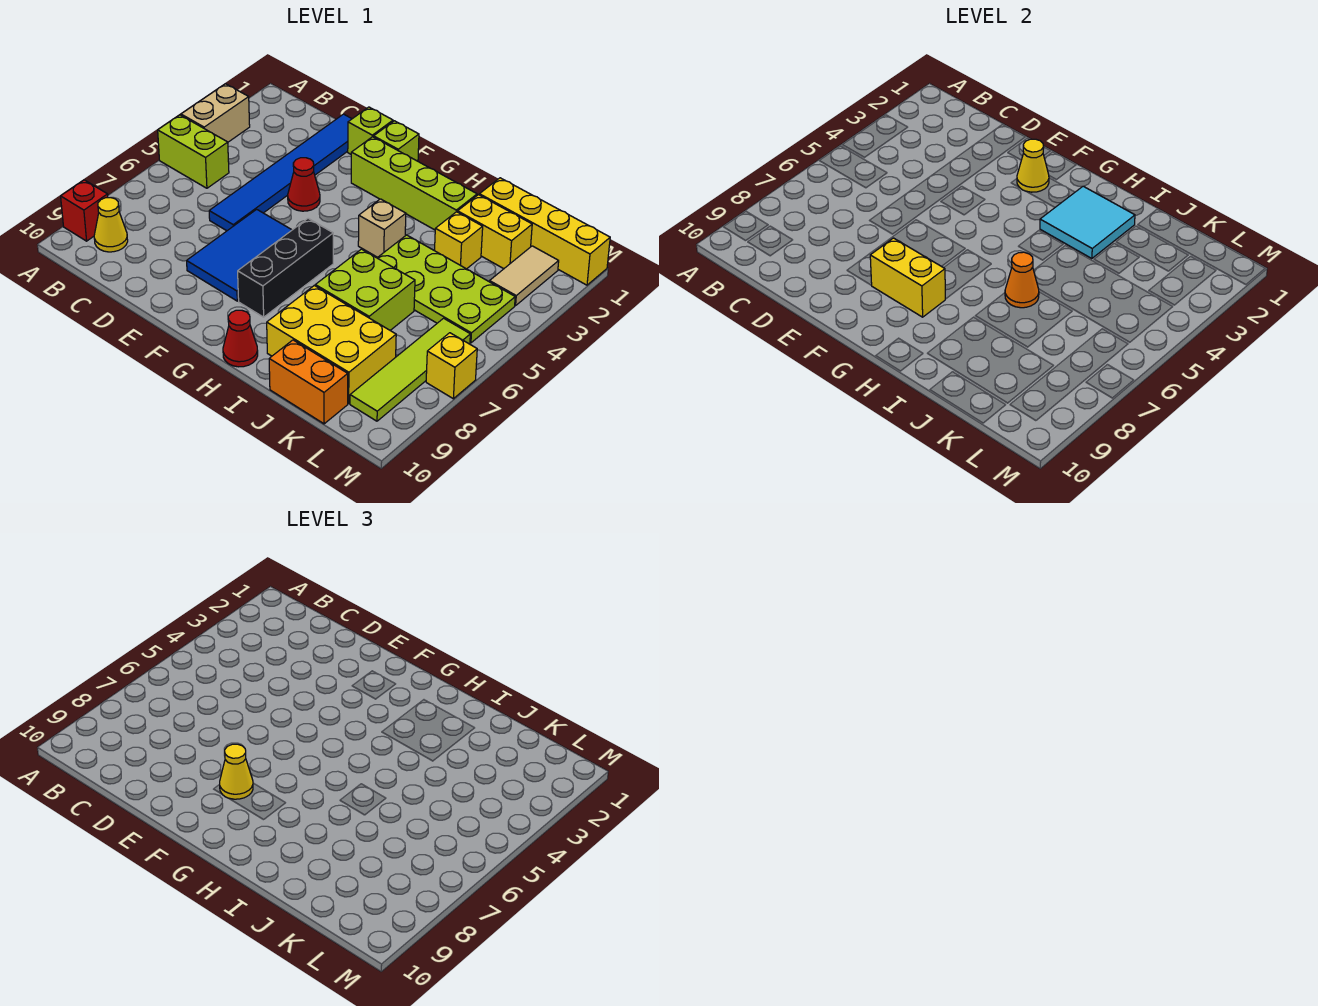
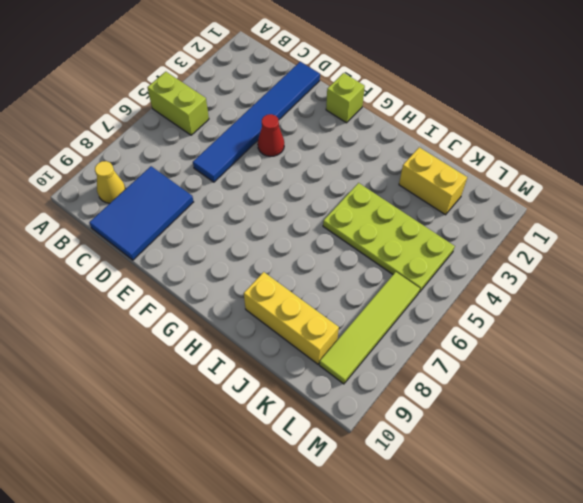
blue 2x3 tile [89,166,193,260] -> blue 2x3 tile moved to [187,209,292,301]
yellow 1x3 brick [244,272,339,364] -> yellow 2x3 brick [267,286,396,404]
none -> tan 1x2 brick [181,84,250,142]
none -> red 1x1 brick [61,180,108,241]
none -> lime 1x1 brick [348,107,393,154]

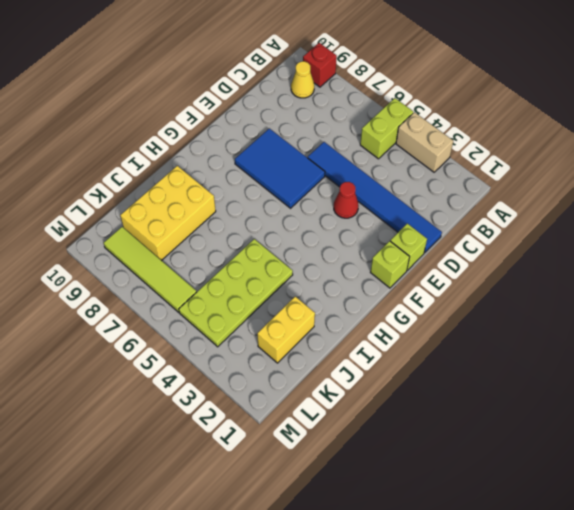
none -> lime 1x4 brick [351,137,477,230]
none -> black 1x3 brick [238,218,333,317]
none -> tan 1x1 brick [358,199,406,257]

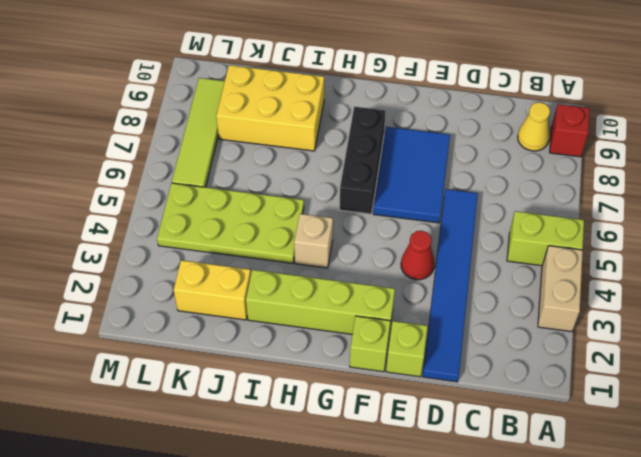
none -> red 1x1 cone [223,310,258,367]
none -> lime 2x2 brick [315,249,415,330]
none -> yellow 1x4 brick [479,178,610,285]

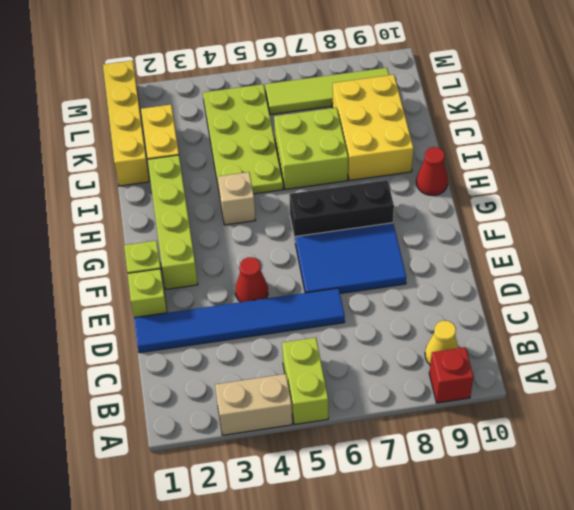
none -> yellow 1x1 brick [435,212,483,269]
none -> orange 1x2 brick [269,340,348,424]
none -> tan 1x2 tile [490,246,559,306]

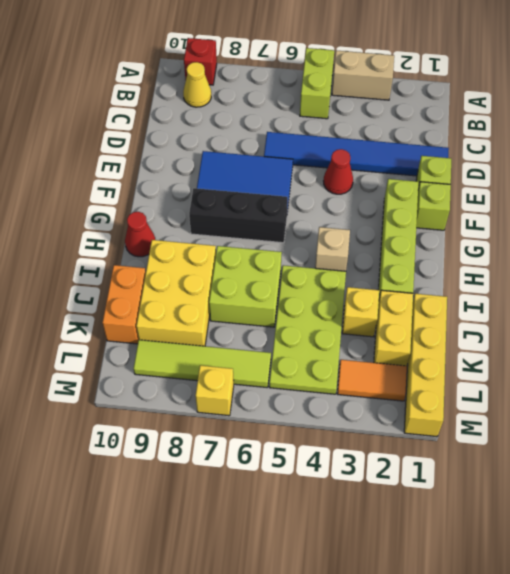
orange 1x2 tile [337,360,407,401] -> tan 1x2 tile [490,246,559,306]
none -> yellow 1x1 cone [1017,139,1049,192]
none -> yellow 1x2 brick [870,238,945,317]
none -> cyan 2x2 tile [1040,186,1135,259]

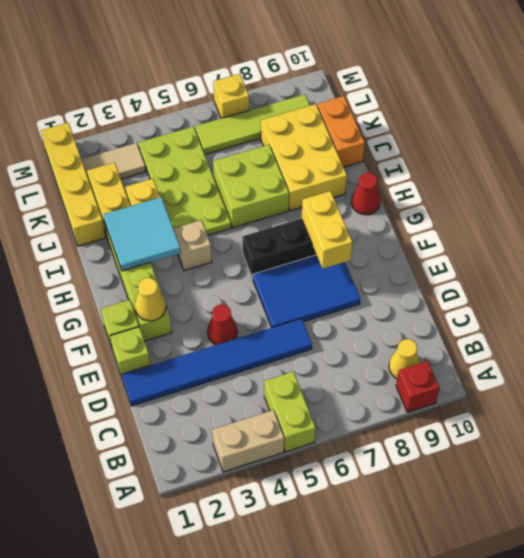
none -> orange 1x1 cone [1005,252,1039,308]
none -> yellow 1x1 cone [220,744,253,799]

